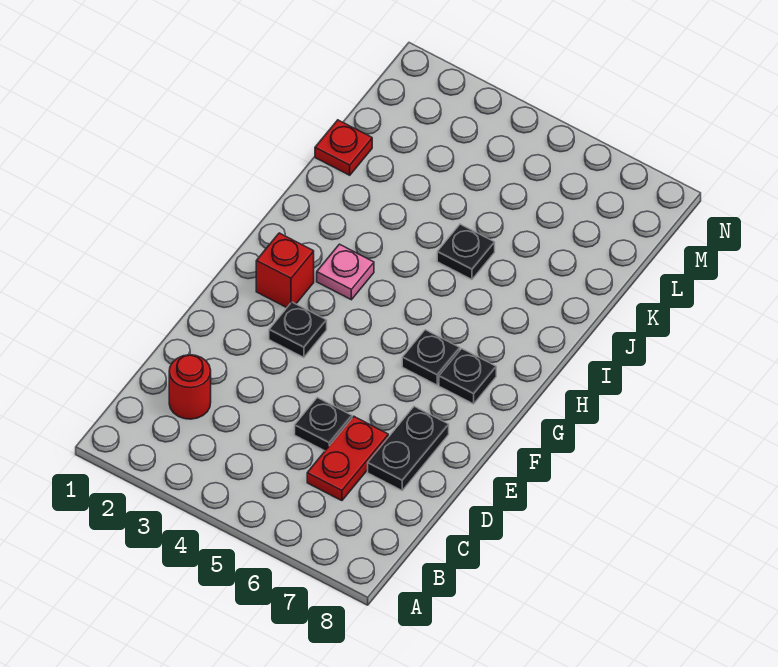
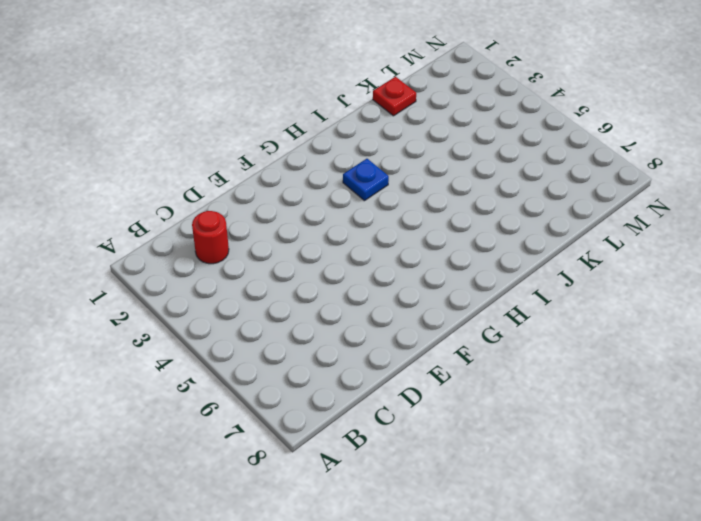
blue 1x1 plate [343,159,389,201] -> pink 1x1 plate [317,244,374,300]
none -> red 1x2 plate [307,417,388,501]
none -> black 1x1 plate [295,398,352,451]

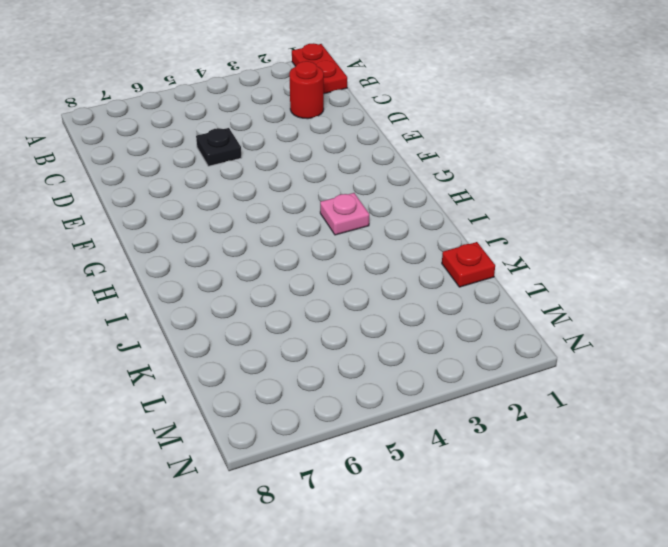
red 1x2 plate [292,43,347,94] -> red 1x2 plate moved to [307,417,388,501]
none -> black 1x2 plate [368,406,449,490]
none -> black 1x1 plate [269,302,327,358]

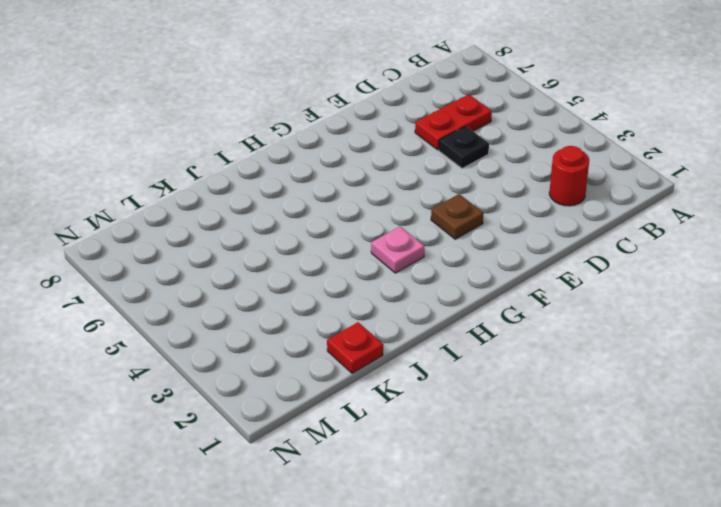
brown 1x1 plate [431,194,484,239] -> black 1x1 plate [269,302,327,358]
none -> black 1x2 plate [368,406,449,490]
none -> red 1x1 brick [256,233,314,308]

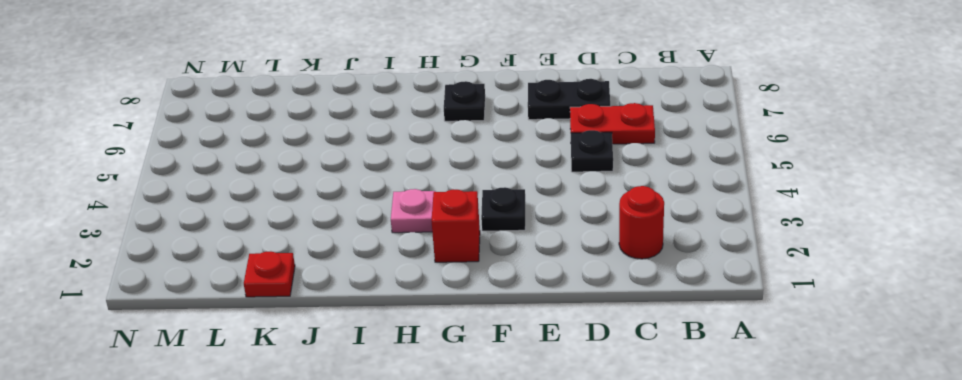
none -> black 1x1 plate [402,330,460,385]
none -> black 1x1 plate [437,224,495,280]

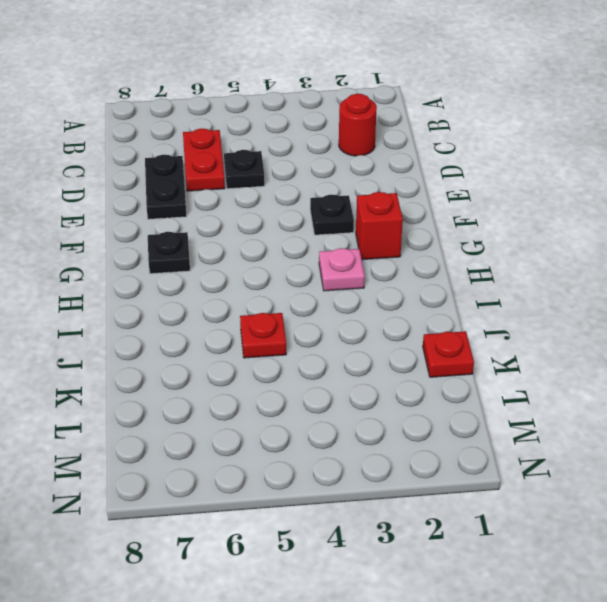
red 1x1 plate [240,313,286,358] -> black 1x1 plate [437,224,495,280]
none -> black 1x1 plate [402,330,460,385]

